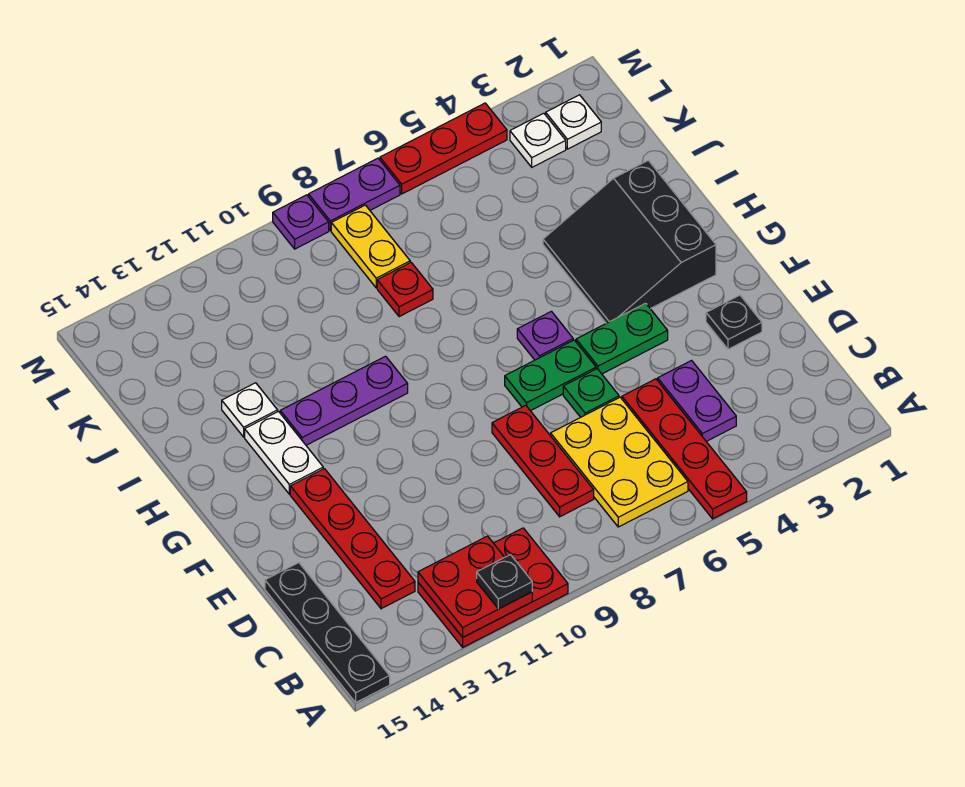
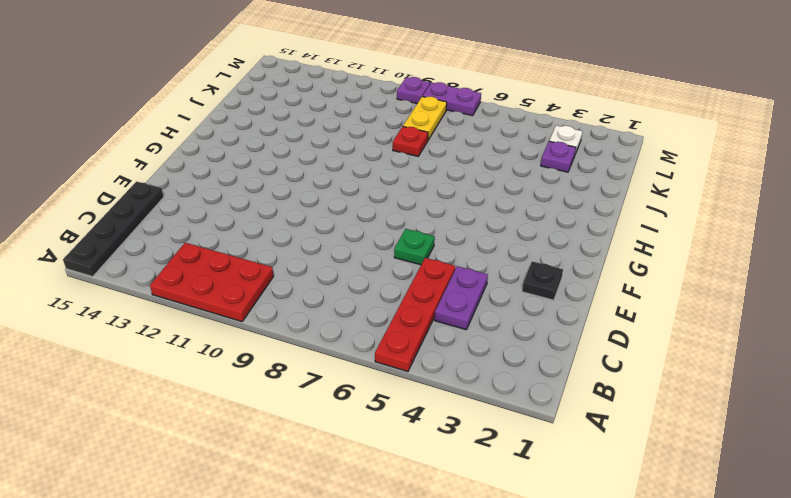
purple 1x1 plate [541,141,576,172] -> purple 1x1 plate moved to [517,311,573,360]
none -> yellow 2x3 plate [551,397,688,527]
none -> red 1x3 plate [492,405,594,517]
none -> red 1x4 plate [290,469,415,609]

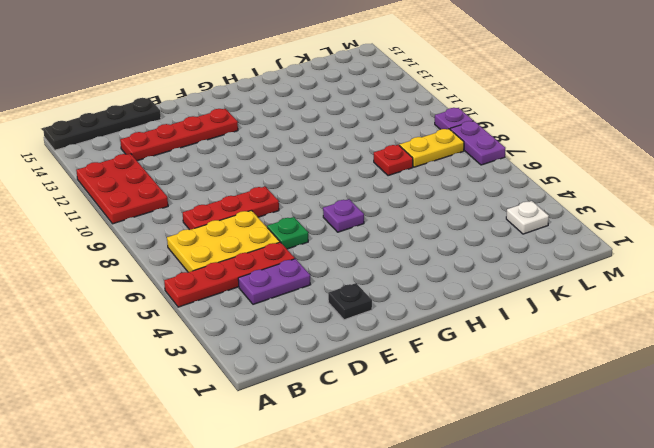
none -> green 1x2 plate [576,303,668,374]
none -> green 1x2 plate [505,340,596,411]
none -> black 3x3 slope [543,160,716,323]

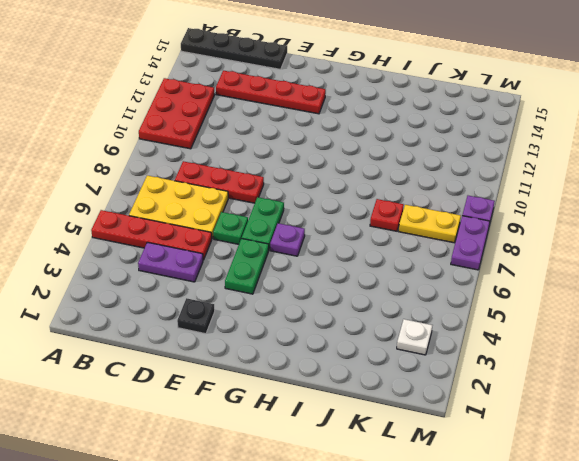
none -> black 3x3 slope [543,160,716,323]
none -> white 1x2 plate [245,412,323,494]
none -> purple 1x3 plate [280,356,408,445]

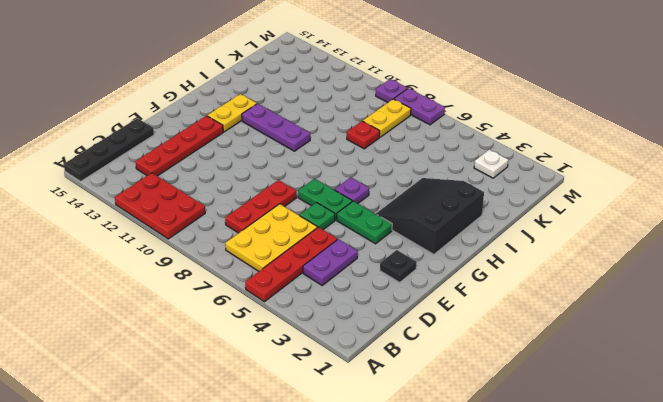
yellow 1x2 plate [207,94,257,132] -> white 1x2 plate [245,412,323,494]
none -> white 1x1 plate [222,383,278,437]
none -> white 1x1 plate [546,95,601,149]
none -> red 1x3 plate [380,103,507,194]

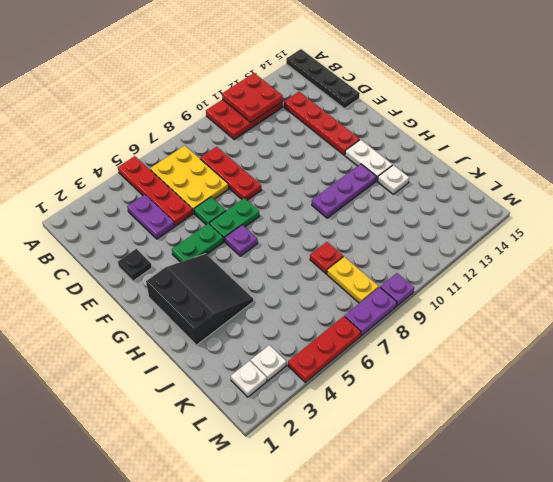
none -> black 1x1 plate [477,555,532,609]

